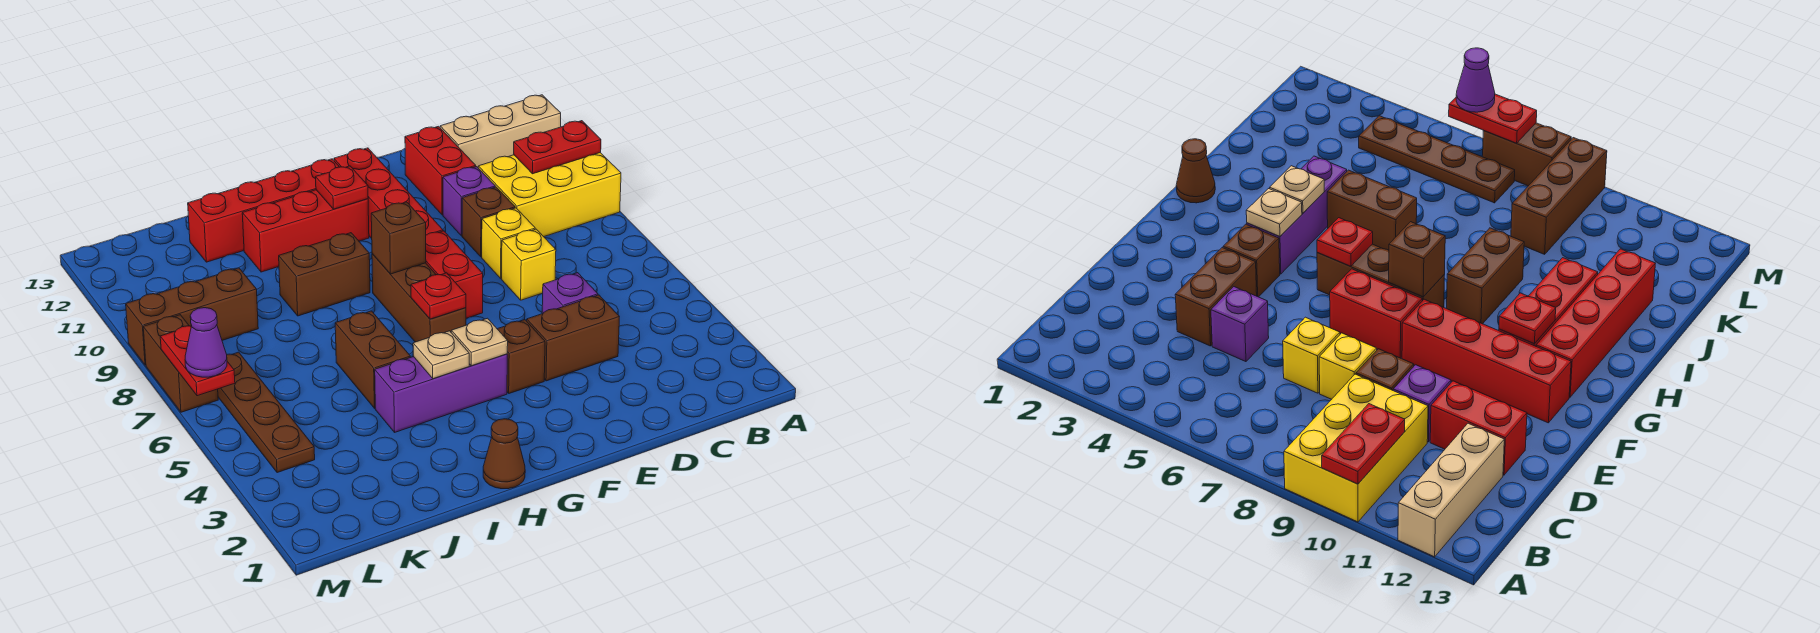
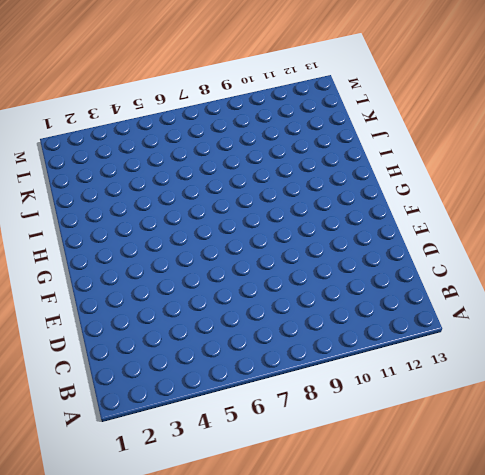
none -> yellow 2x3 brick [478,153,621,237]
none -> tan 1x3 brick [440,95,561,167]
none -> brown 1x2 brick [527,295,619,381]
none -> purple 1x1 brick [542,273,598,314]

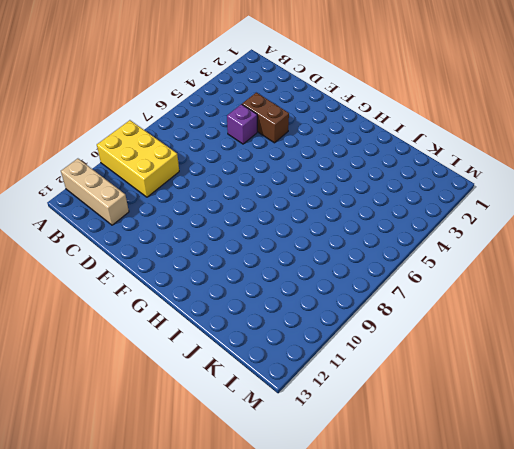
none -> yellow 1x1 brick [501,229,556,300]
none -> yellow 1x1 brick [482,208,535,278]
none -> brown 1x1 brick [462,187,515,257]
none -> purple 1x1 brick [443,167,495,236]

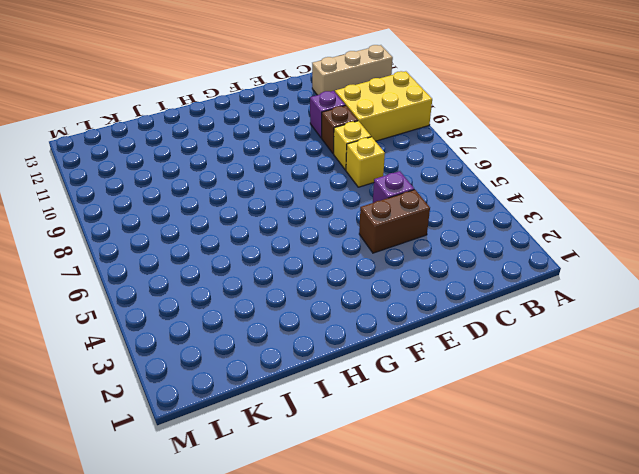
none -> red 1x2 brick [405,126,476,215]
none -> brown 1x1 brick [498,320,545,393]
none -> red 1x2 brick [426,231,483,318]
none -> red 1x4 brick [334,148,443,239]

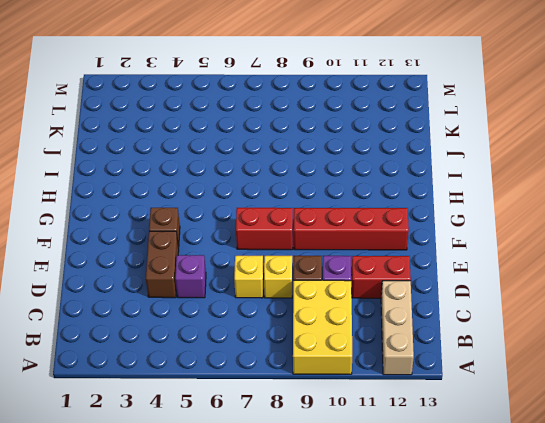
none -> purple 1x3 brick [375,354,507,432]
none -> brown 1x3 brick [372,254,466,342]
none -> red 1x3 brick [242,190,369,272]
none -> red 1x4 brick [188,159,339,262]

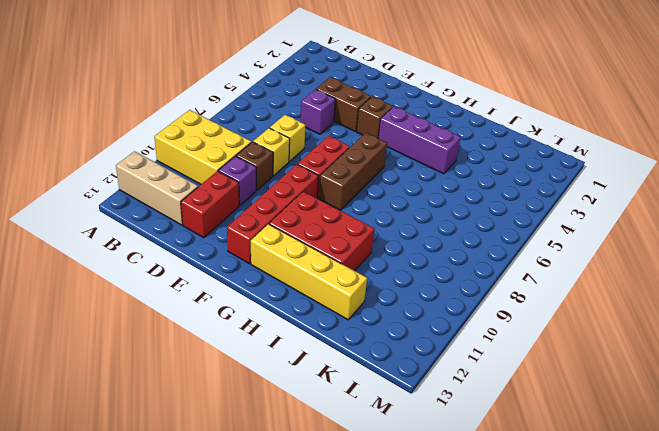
red 2x3 brick [269,191,375,271] -> red 1x3 brick [242,190,369,272]
yellow 1x4 brick [251,224,367,320] -> red 1x4 brick [188,159,339,262]
none -> brown 1x1 cone [483,419,525,489]
none -> brown 1x2 brick [279,233,370,316]
none -> brown 1x2 brick [335,311,410,408]
none -> brown 1x3 brick [126,268,258,365]

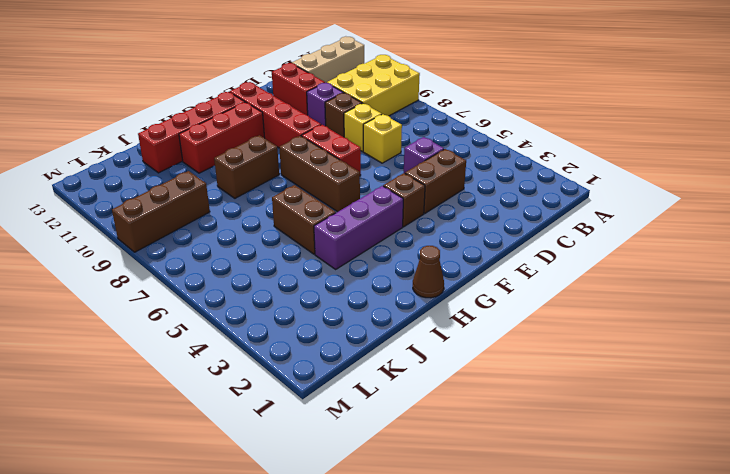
none -> brown 1x4 plate [218,352,315,473]
none -> brown 1x2 brick [143,315,218,412]
none -> red 1x2 plate [514,121,601,174]
none -> tan 1x1 plate [451,318,508,366]

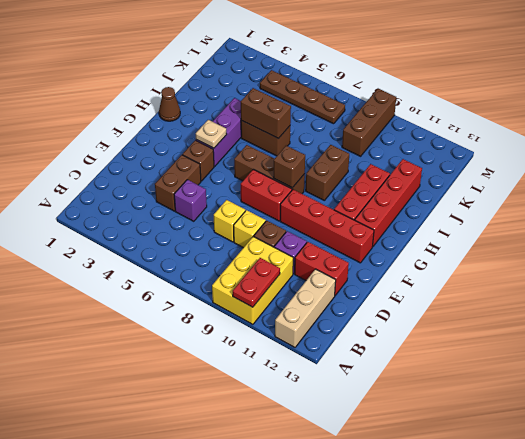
brown 1x2 brick [241,88,291,139] -> brown 1x2 brick moved to [143,315,218,412]
none -> red 1x1 plate [411,273,466,319]
none -> red 1x1 plate [316,166,368,209]
none -> tan 1x1 plate [413,331,469,379]
none -> red 1x2 plate [160,326,235,396]

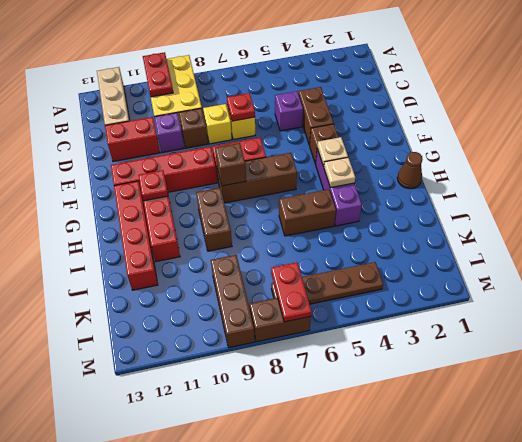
red 1x1 plate [227,93,255,121] -> red 1x1 plate moved to [411,273,466,319]
red 1x2 plate [271,262,311,322] -> red 1x2 plate turned to [160,326,235,396]
none -> purple 1x1 cone [185,308,227,377]

